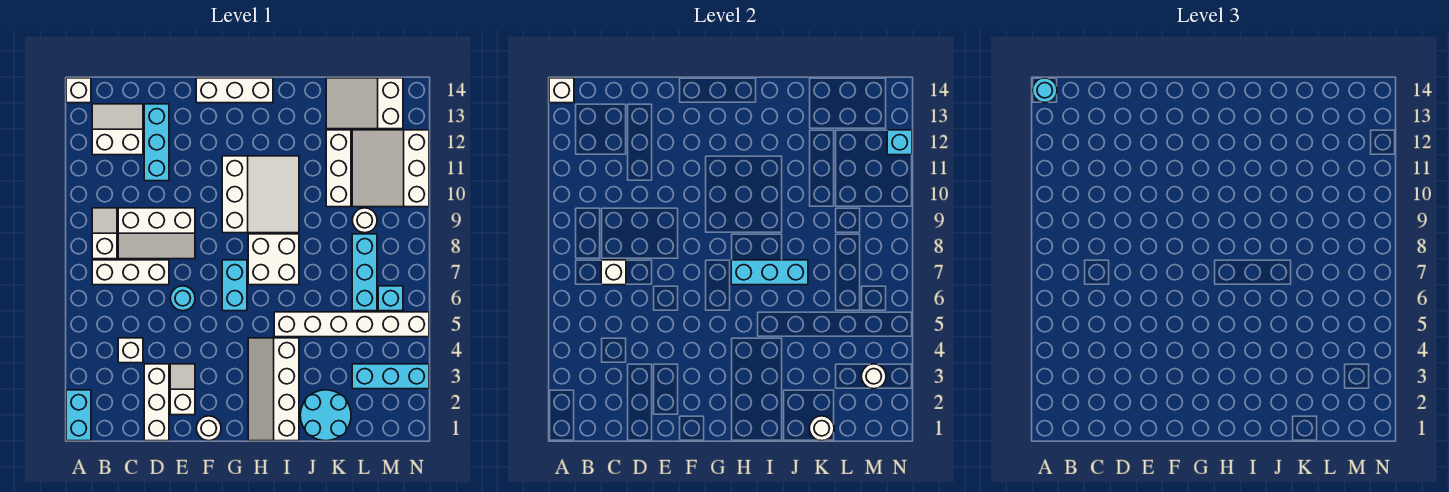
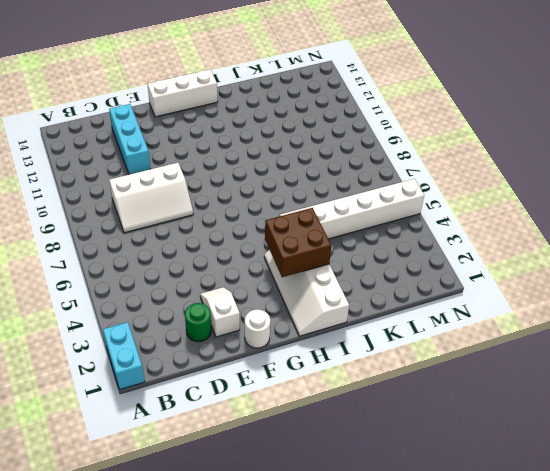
green 1x1 round brick [185,303,211,342] -> white 1x3 brick [144,364,169,441]
brown 2x2 brick [265,208,331,277] -> none
none -> white 1x1 brick [66,78,91,103]
none -> white 1x3 brick [92,260,169,285]
none -> white 1x2 slope [92,208,117,259]
none -> white 2x2 slope [92,104,143,155]

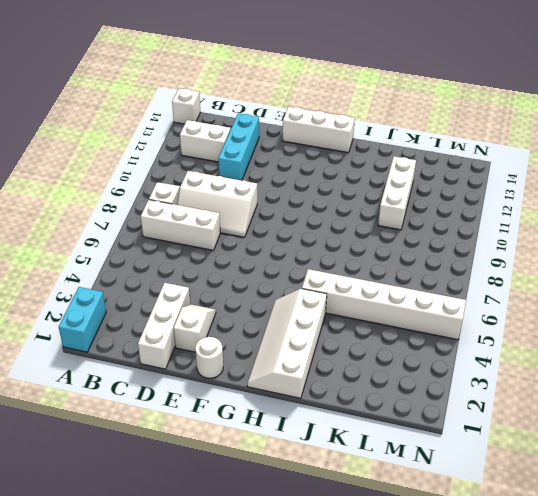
none -> white 1x1 brick [118,338,143,363]
none -> cyan 1x1 round brick [170,286,195,311]
none -> cyan 1x2 brick [222,260,247,311]
none -> white 3x3 slope [222,156,299,233]

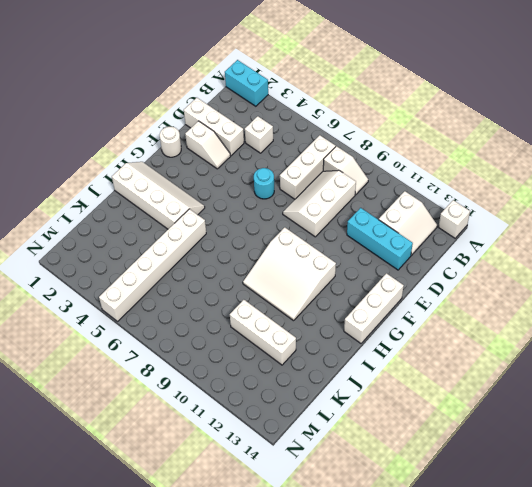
none -> cyan 1x2 brick [222,260,247,311]
none -> white 2x2 brick [248,234,299,285]
none -> cyan 2x2 round brick [300,390,351,441]
none -> white 2x3 slope [326,78,403,129]

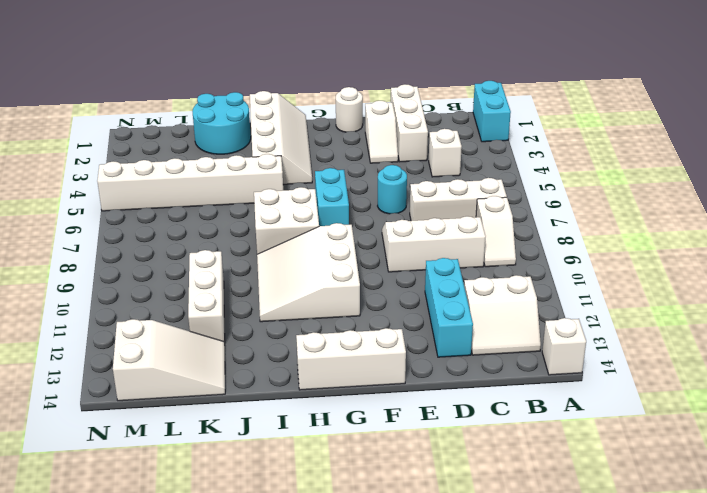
none -> cyan 1x3 brick [352,364,429,389]
none -> cyan 1x3 brick [352,234,377,311]
none -> white 1x1 round brick [352,208,377,233]
none -> white 3x3 slope [352,130,429,207]

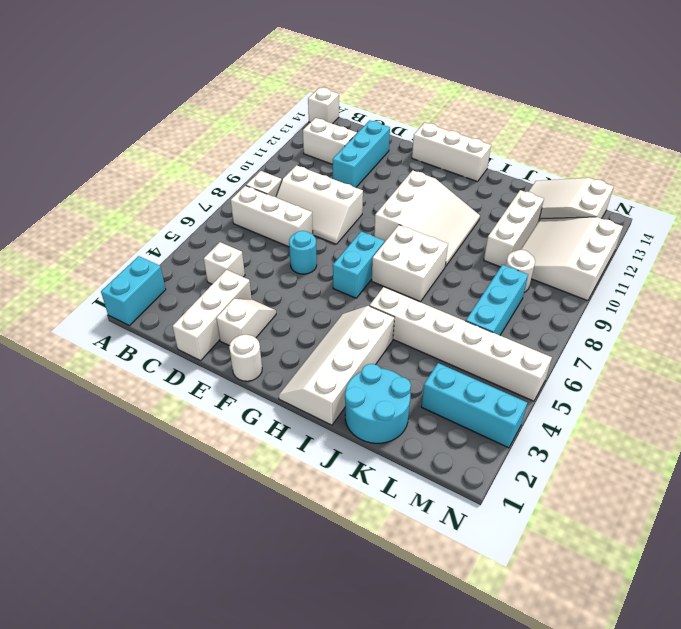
none -> cyan 1x1 brick [378,286,403,311]
none -> white 1x1 brick [549,78,574,103]
none -> white 1x1 brick [601,260,626,285]
none -> cyan 1x3 brick [731,260,808,285]

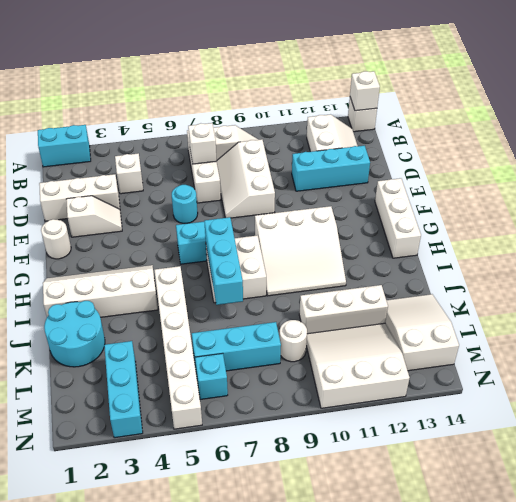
none -> white 1x1 round brick [809,416,834,441]
none -> white 1x1 round brick [861,364,886,389]
none -> cyan 1x1 brick [887,130,912,155]
none -> cyan 1x1 round brick [1032,78,1057,103]

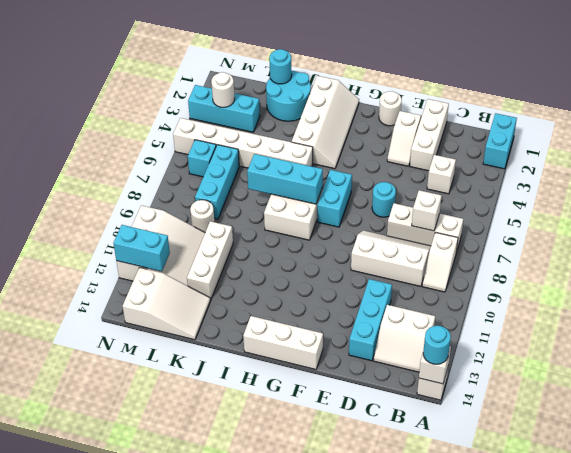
cyan 1x1 round brick [269,49,292,84] -> white 1x1 round brick [809,416,834,441]
cyan 1x2 brick [113,225,170,271] -> cyan 1x1 brick [887,130,912,155]
none -> white 3x3 slope [222,156,299,233]

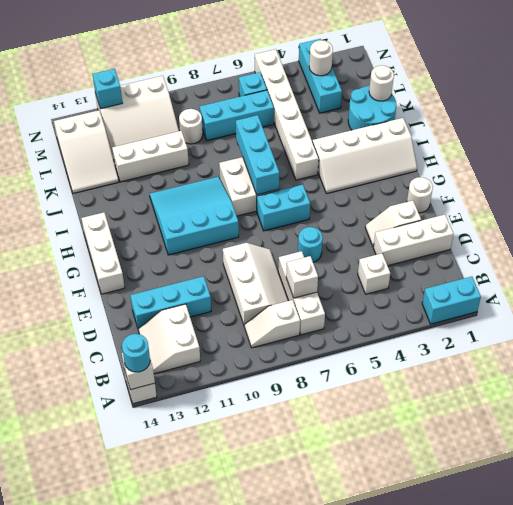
cyan 3x3 slope [150,177,239,255] -> white 3x3 slope [222,156,299,233]

